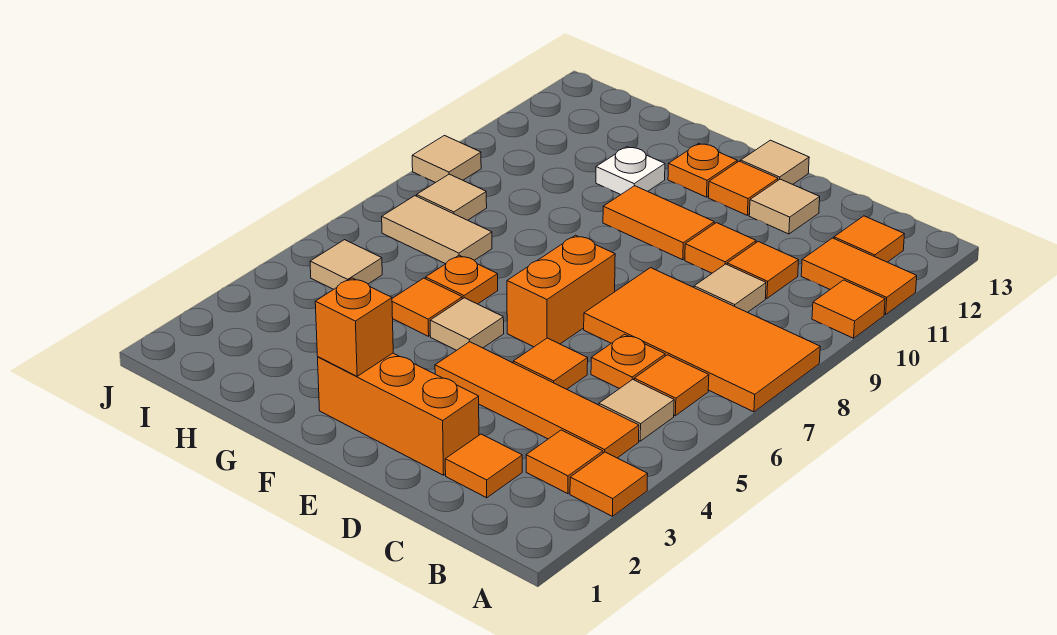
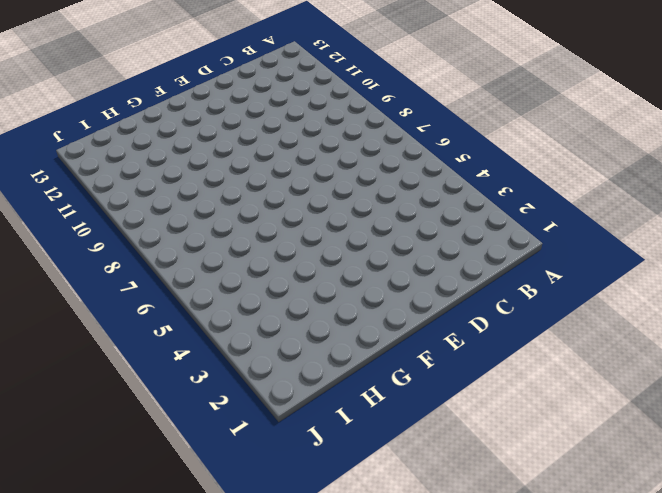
none -> orange 1x1 tile [570,452,648,516]
none -> orange 2x4 tile [584,268,820,412]
none -> orange 1x1 tile [812,280,885,338]
none -> orange 1x2 tile [801,238,917,315]

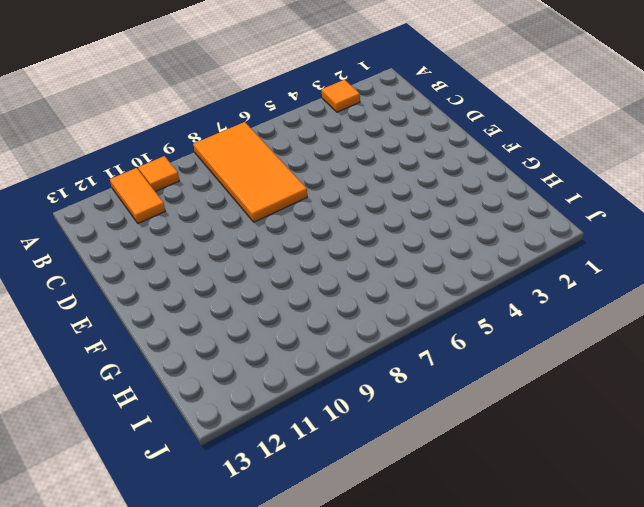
none -> orange 1x1 tile [526,430,603,494]
none -> orange 1x4 tile [435,342,639,458]
none -> tan 1x1 tile [599,379,674,441]
none -> orange 1x1 tile [634,355,709,416]

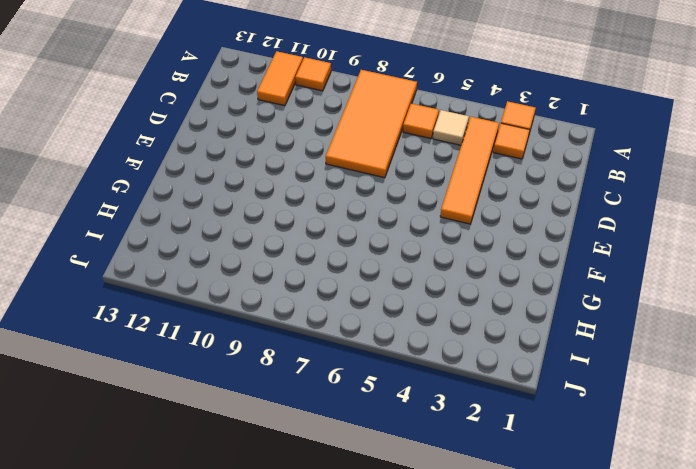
none -> orange 1x1 tile [834,216,904,262]
none -> orange 1x1 tile [445,434,522,498]
none -> orange 1x1 plate [591,334,665,389]
none -> tan 1x1 tile [694,264,766,312]

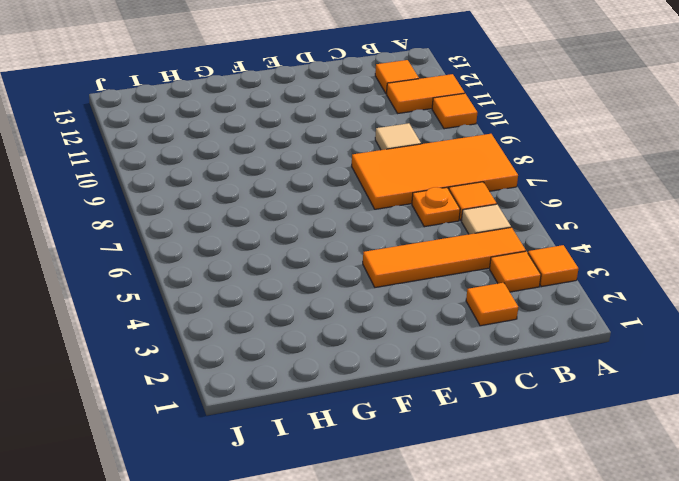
none -> orange 1x1 tile [727,242,799,298]
none -> orange 1x3 brick [318,353,479,475]
none -> orange 1x1 tile [513,338,588,389]
none -> orange 1x1 tile [685,223,756,273]

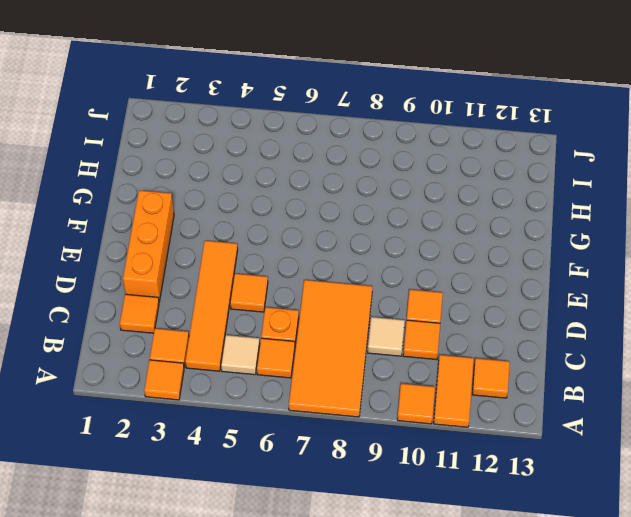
none -> tan 1x1 tile [749,179,820,234]
none -> orange 1x2 brick [507,235,615,347]
none -> orange 1x2 tile [603,186,714,260]
none -> orange 1x1 tile [708,161,778,215]

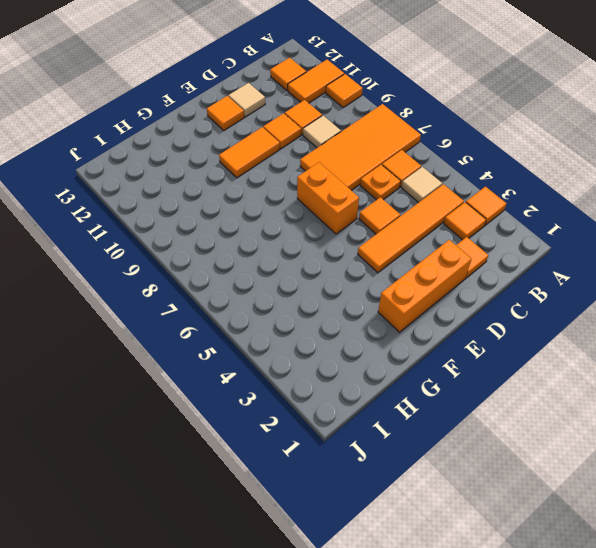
none -> tan 1x1 tile [741,140,809,184]
none -> tan 1x1 tile [430,298,504,350]
none -> orange 1x1 plate [668,144,737,197]
none -> orange 1x1 tile [392,278,462,336]

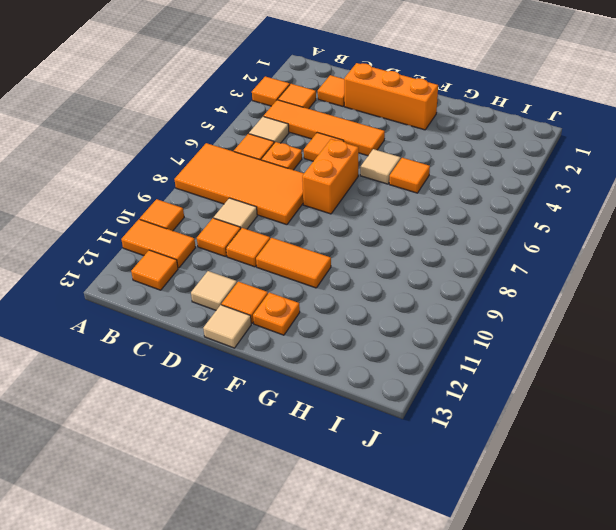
none -> orange 1x1 plate [426,255,498,304]
none -> white 1x1 plate [596,147,665,195]
none -> tan 1x2 tile [382,196,492,264]
none -> tan 1x1 tile [310,240,382,289]

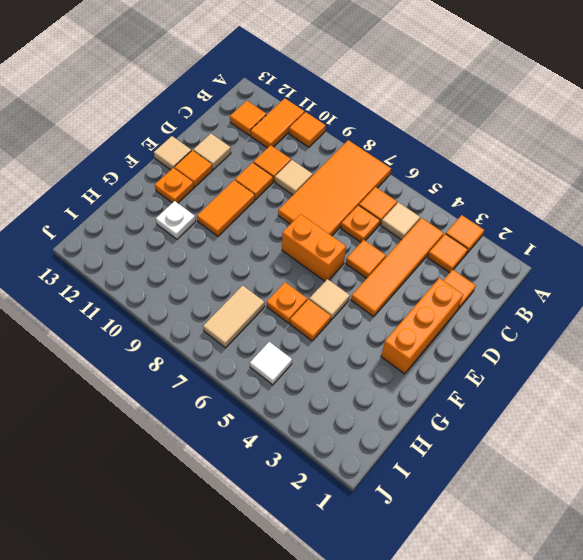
white 1x1 tile [250,342,292,385] -> tan 1x1 tile [310,240,382,289]
none -> tan 1x1 tile [417,174,487,220]
none -> tan 1x1 tile [412,136,481,183]
none -> orange 1x1 brick [315,278,393,376]

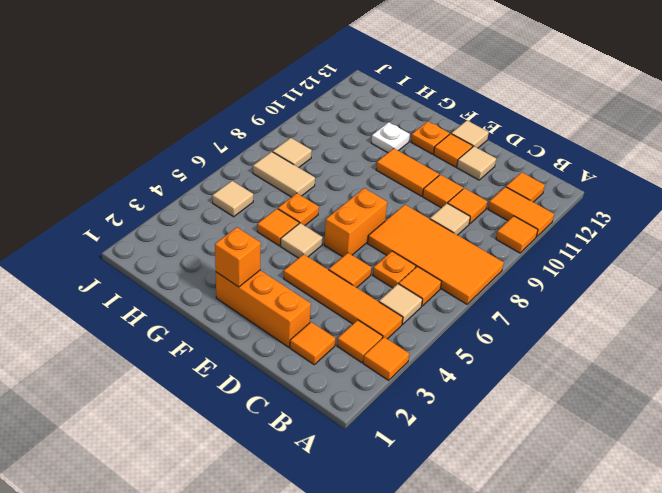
none -> tan 1x1 tile [412,136,481,183]

